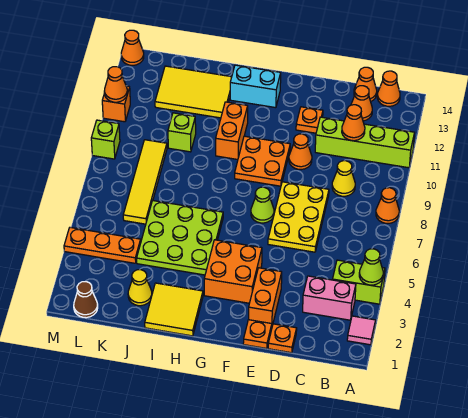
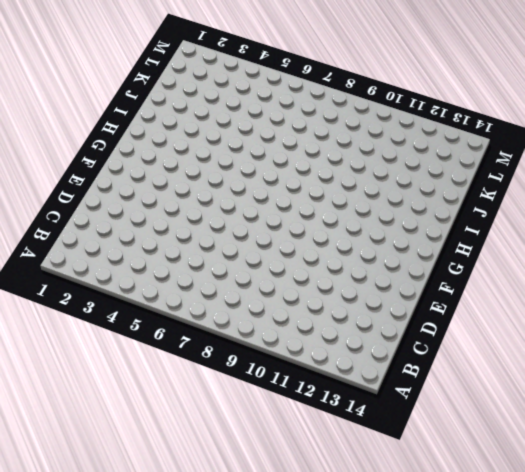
none -> pink 1x1 tile [347,316,376,345]
none -> lime 1x2 brick [333,260,385,304]
none -> orange 1x1 cone [376,188,399,223]
none -> lime 1x4 brick [315,117,414,168]

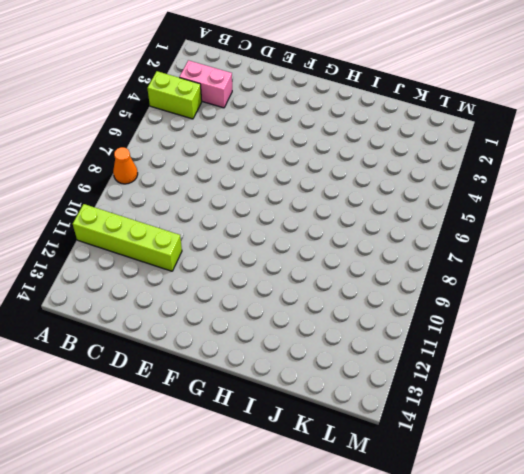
none -> pink 1x1 tile [347,316,376,345]
none -> orange 1x1 cone [377,71,400,106]
none -> yellow 1x1 cone [332,161,355,196]
none -> orange 1x1 cone [351,86,372,121]

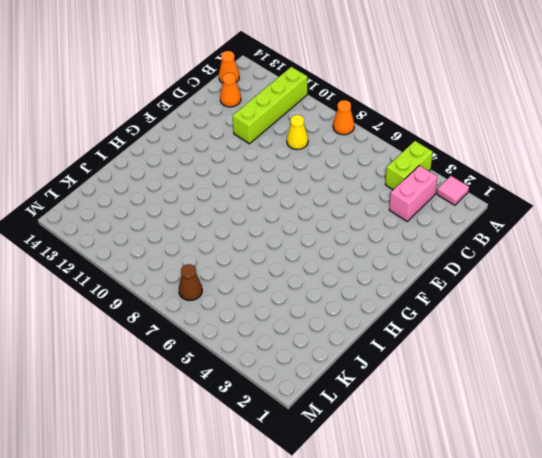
brown 1x1 cone [179,264,202,301] -> brown 1x1 cone moved to [74,282,98,318]
none -> orange 1x1 cone [354,67,377,101]
none -> orange 1x1 plate [268,324,297,353]
none -> yellow 2x3 plate [268,182,329,252]
none -> orange 1x1 plate [243,320,272,348]

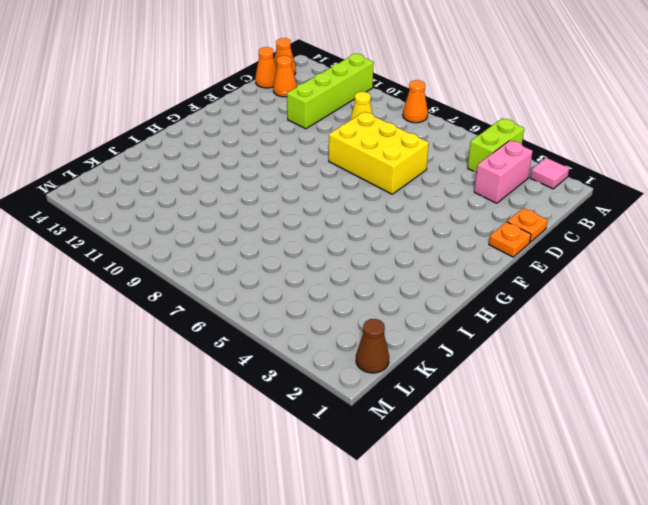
yellow 2x3 brick [329,112,429,194] -> yellow 2x3 plate [268,182,329,252]
none -> orange 1x2 brick [249,268,282,326]
none -> orange 1x1 cone [289,134,312,170]
none -> orange 1x1 plate [296,107,323,133]
none -> orange 2x2 brick [204,240,262,303]

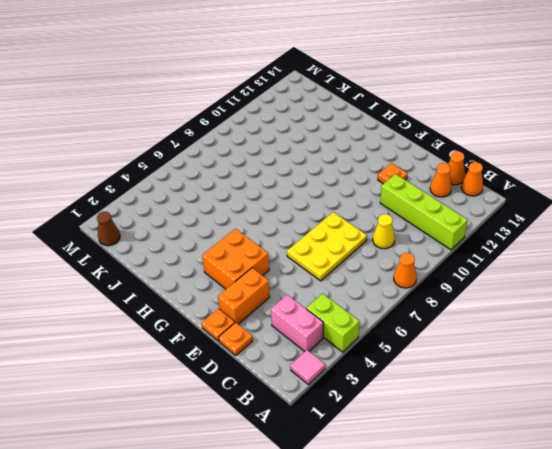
none -> orange 1x1 cone [289,134,312,170]
none -> lime 1x1 cone [251,187,274,223]
none -> orange 2x2 plate [235,136,290,186]
none -> cyan 1x2 brick [230,65,281,108]

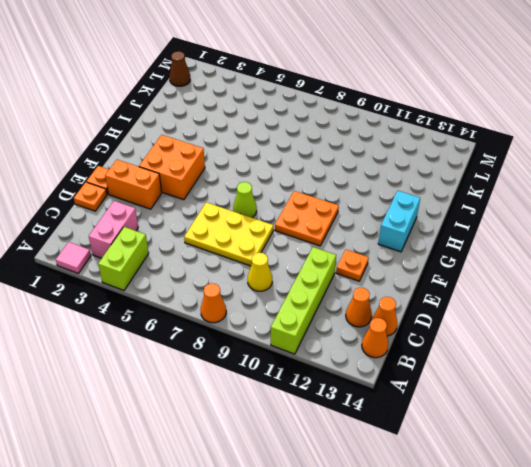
none -> orange 1x1 cone [289,134,312,170]
none -> yellow 2x2 tile [145,283,203,336]
none -> lime 3x3 plate [137,201,223,275]
none -> orange 1x2 brick [216,102,248,160]

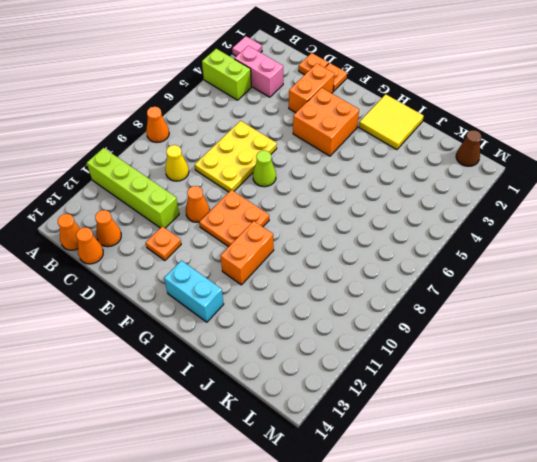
none -> lime 3x3 plate [137,201,223,275]
none -> yellow 2x3 tile [155,66,232,118]
none -> yellow 1x1 cone [128,270,152,306]
none -> lime 1x1 brick [168,113,196,152]

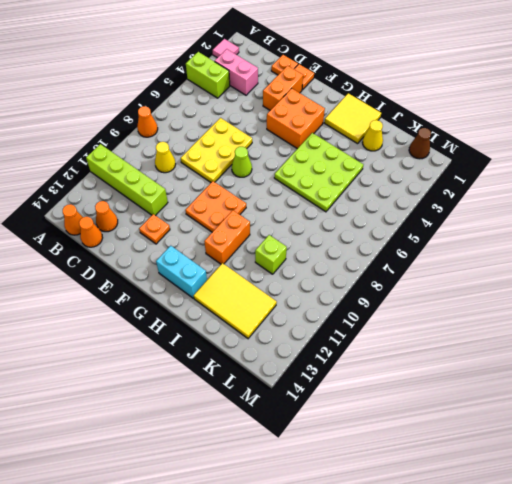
none -> orange 1x1 cone [289,134,312,170]
none -> orange 1x3 plate [64,227,141,263]
none -> yellow 1x4 tile [123,140,167,224]
none -> lime 1x1 brick [91,120,120,159]

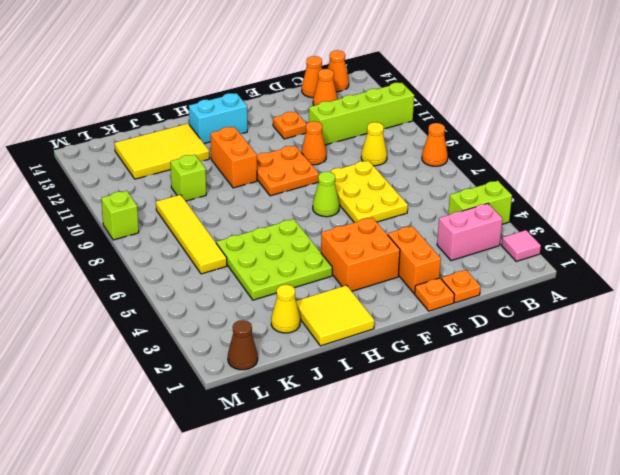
none -> orange 1x3 plate [64,227,141,263]
none -> orange 1x1 brick [102,86,130,122]
none -> orange 1x1 cone [121,30,144,65]
none -> lime 1x1 cone [359,249,383,285]

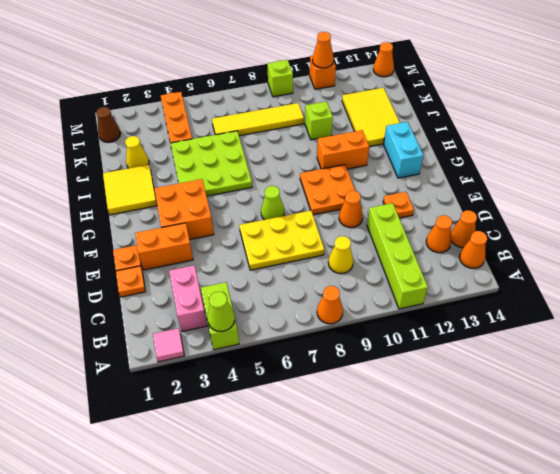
none -> orange 1x1 cone [342,105,365,141]

